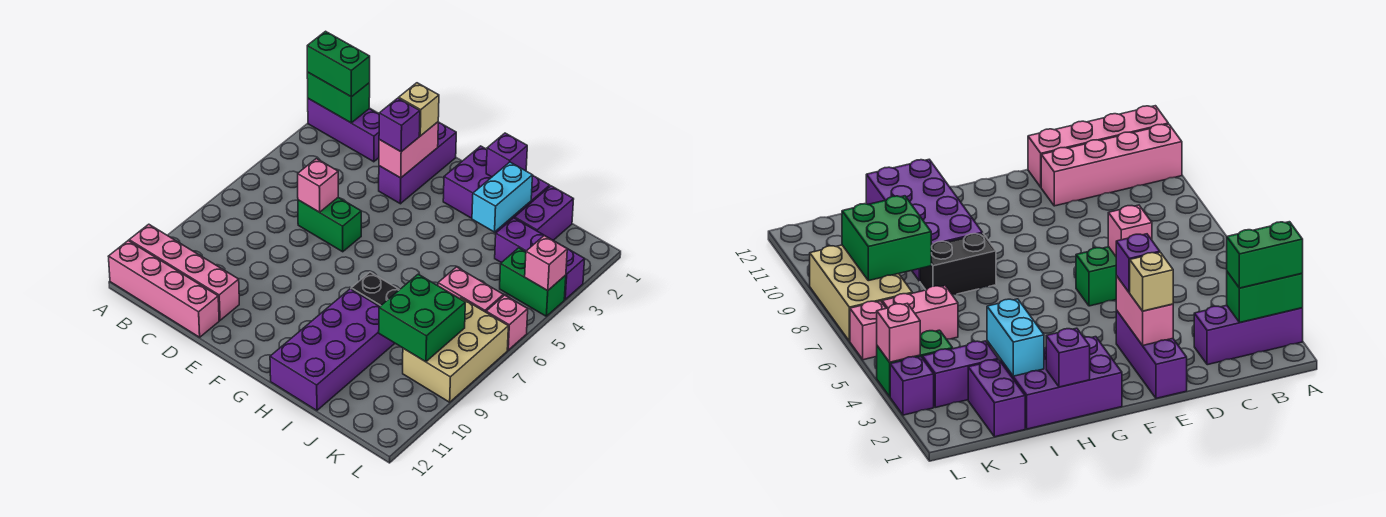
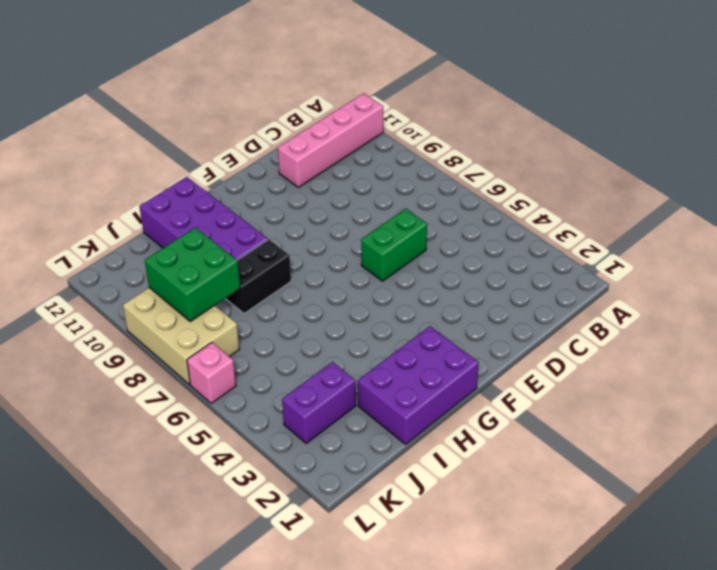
none -> purple 1x3 brick [308,99,379,162]
none -> pink 1x4 brick [108,241,219,337]
none -> purple 1x3 brick [379,122,456,204]

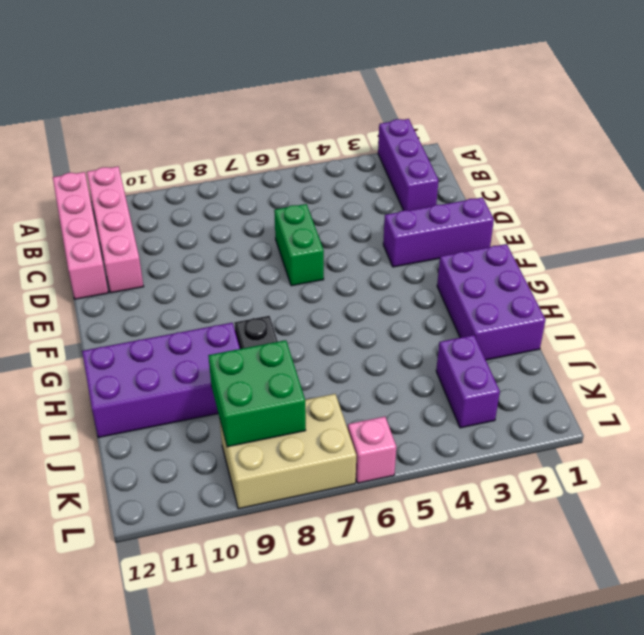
none -> purple 1x2 brick [515,186,574,240]
none -> pink 1x2 brick [438,267,503,312]
none -> green 1x2 brick [500,248,566,316]

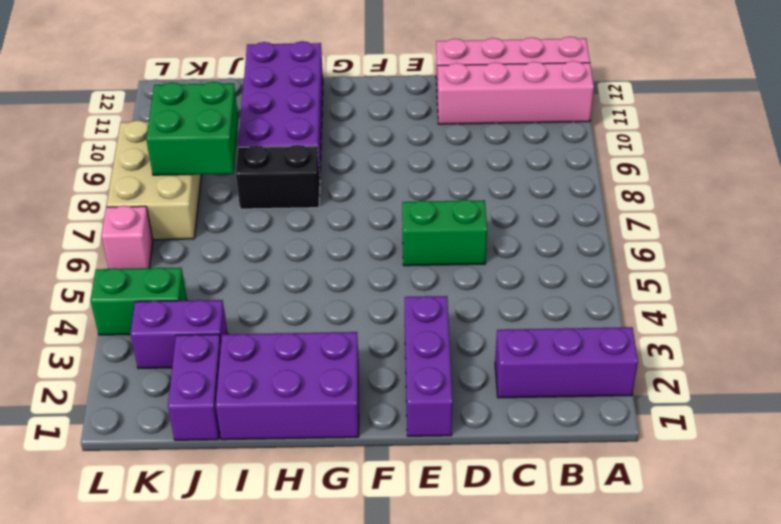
none -> pink 1x2 brick [438,267,503,312]
none -> purple 1x1 brick [564,249,585,299]
none -> green 1x2 brick [307,72,370,123]

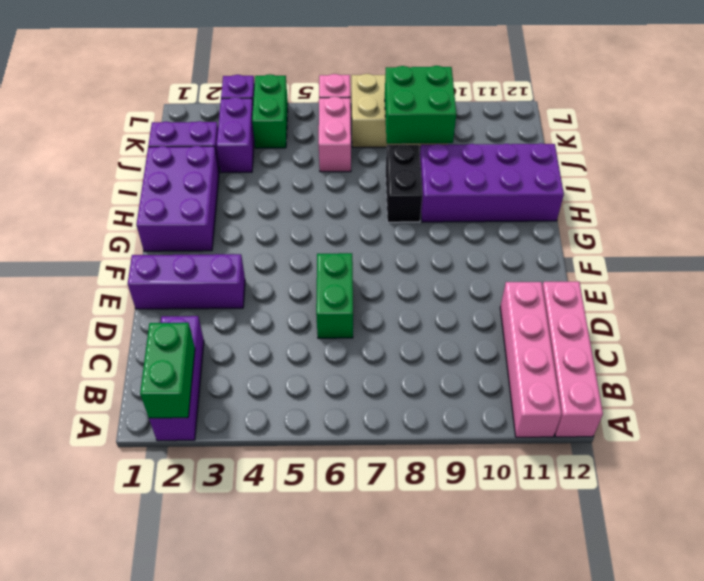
none -> pink 1x1 brick [298,159,338,212]
none -> pink 1x2 brick [379,122,438,178]
none -> purple 1x1 brick [486,133,527,177]

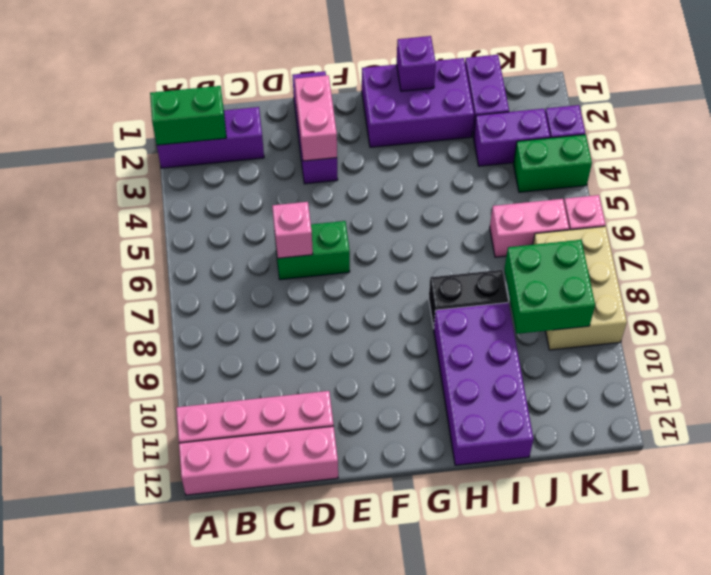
none -> cyan 1x2 brick [472,162,533,232]
none -> pink 1x1 brick [525,236,567,291]
none -> green 1x2 brick [307,31,370,97]

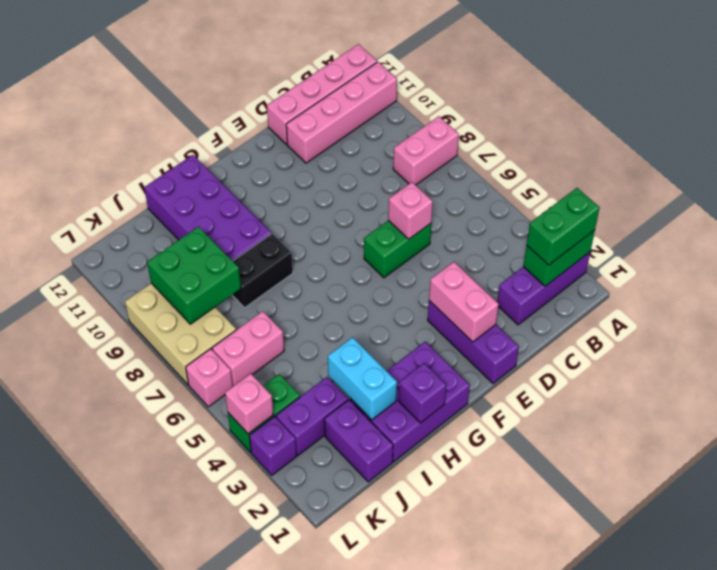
pink 1x2 brick [393,116,459,185] -> none
none -> tan 1x1 brick [399,83,439,136]
none -> purple 1x1 brick [379,98,420,152]

